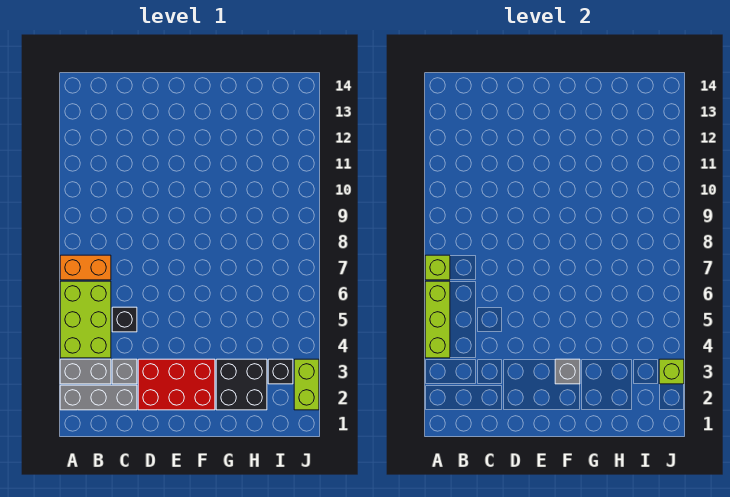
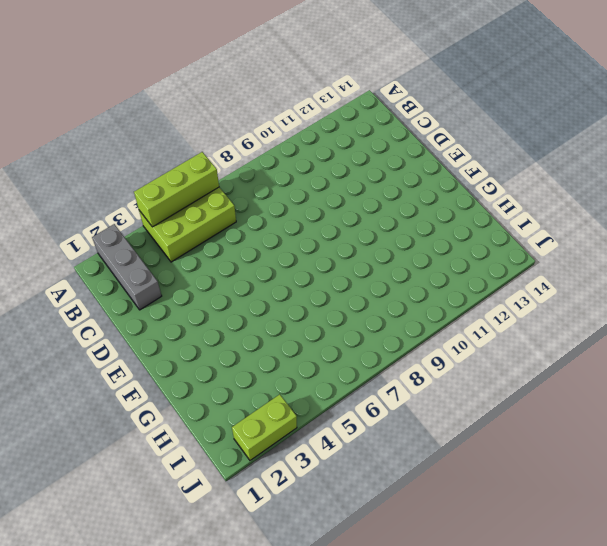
none -> grey 1x2 brick [60,359,111,384]
none -> orange 1x2 brick [60,255,111,280]
none -> grey 1x1 brick [112,359,137,384]

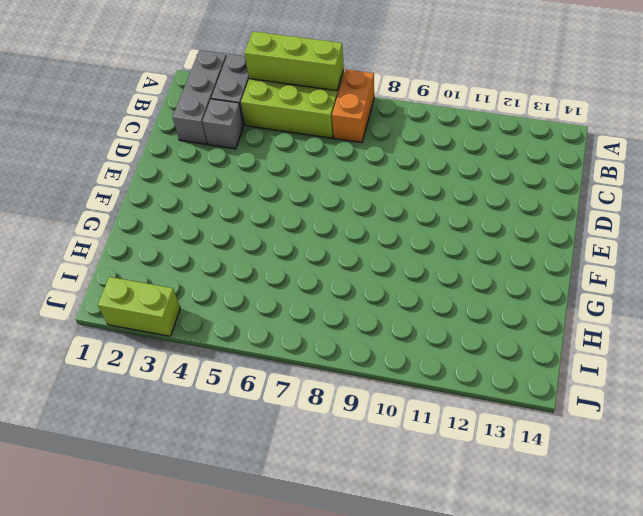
none -> black 1x1 brick [112,307,137,332]
none -> red 2x3 brick [138,359,215,410]
none -> black 2x2 brick [216,359,267,410]

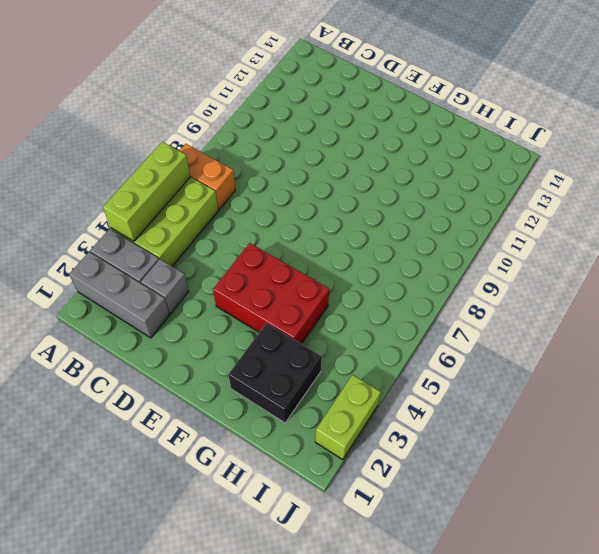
red 2x3 brick [213,243,329,343] -> red 2x3 brick moved to [138,359,215,410]
none -> black 1x1 brick [112,307,137,332]
none -> black 1x1 brick [268,359,293,384]
none -> lime 1x1 brick [425,255,450,280]

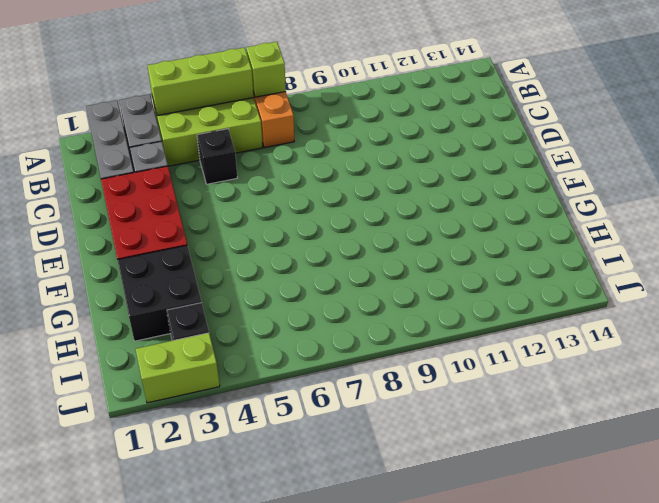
none -> grey 1x1 brick [555,359,580,384]
none -> lime 1x1 brick [659,359,684,384]

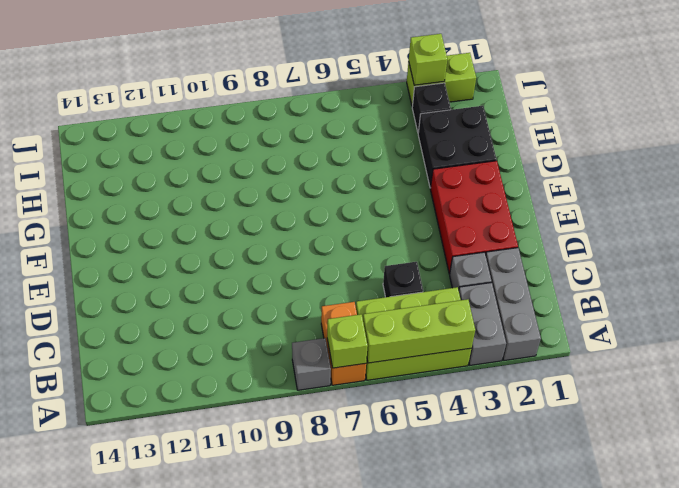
grey 1x1 brick [292,338,331,390] -> grey 1x1 brick moved to [555,359,580,384]

